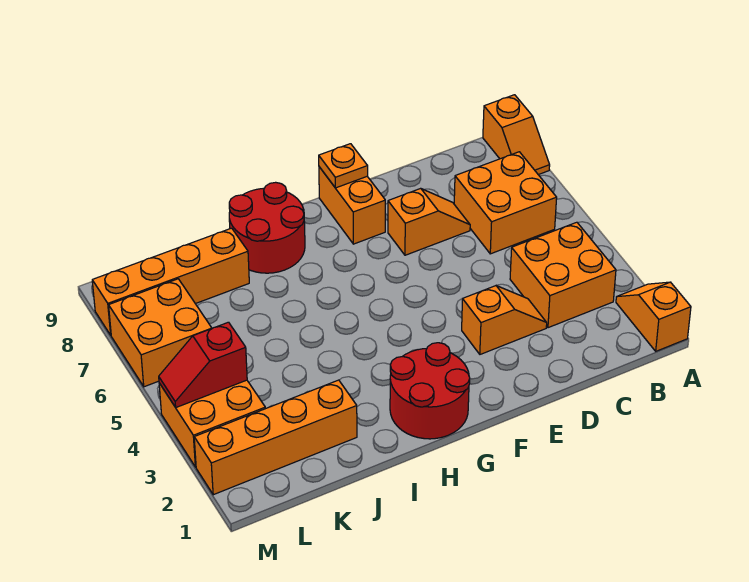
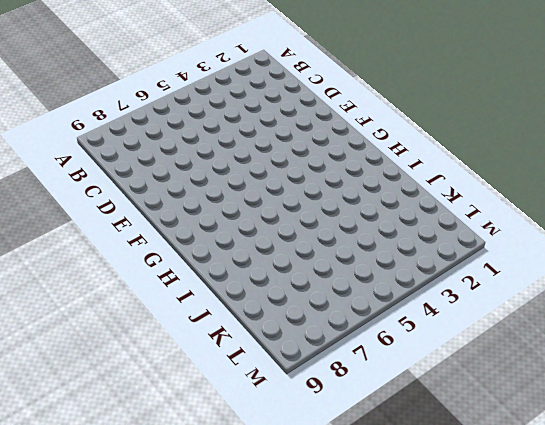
none -> orange 1x2 slope [616,282,691,351]
none -> orange 1x2 slope [483,95,550,175]
none -> orange 2x2 brick [510,222,616,328]

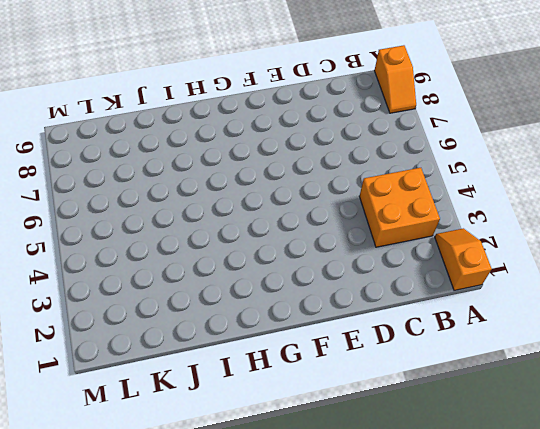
none -> orange 2x2 brick [454,152,557,254]
none -> orange 1x2 slope [462,286,547,354]
none -> orange 1x2 slope [388,188,470,255]

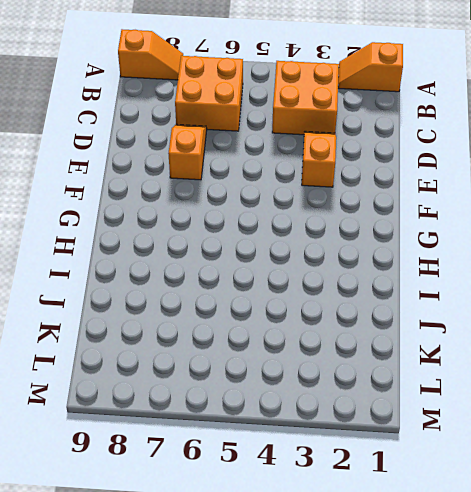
none -> orange 1x2 brick [319,167,385,244]
none -> red 2x2 round brick [390,343,470,439]
none -> red 2x2 round brick [229,182,305,273]

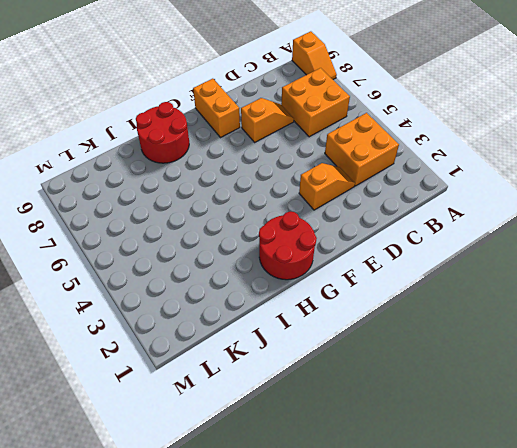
none -> orange 1x2 slope [616,282,691,351]
none -> orange 1x4 brick [194,380,357,495]
none -> orange 1x4 brick [92,228,249,335]

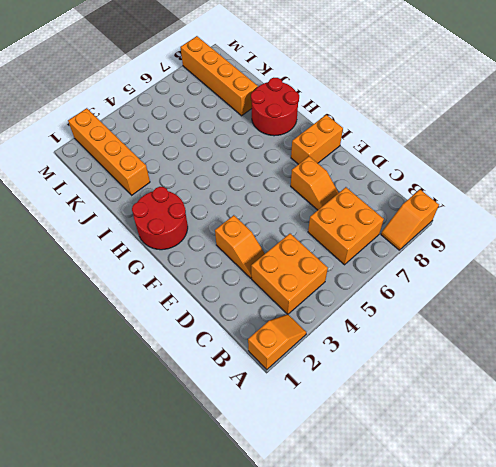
none -> orange 2x2 brick [159,380,265,467]
none -> orange 2x2 brick [109,279,212,387]
none -> orange 1x1 plate [319,144,368,188]

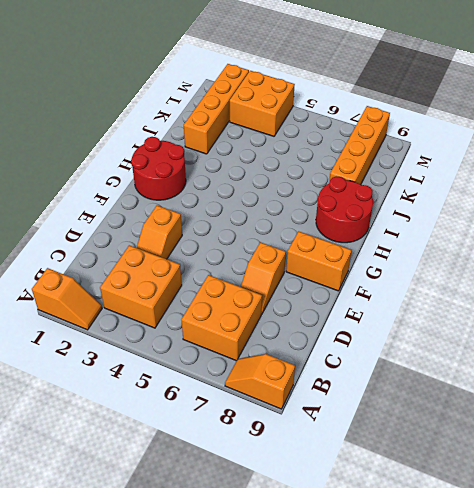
none -> orange 2x2 brick [109,279,212,387]
none -> orange 1x1 plate [319,144,368,188]
none -> red 1x2 slope [159,322,247,407]

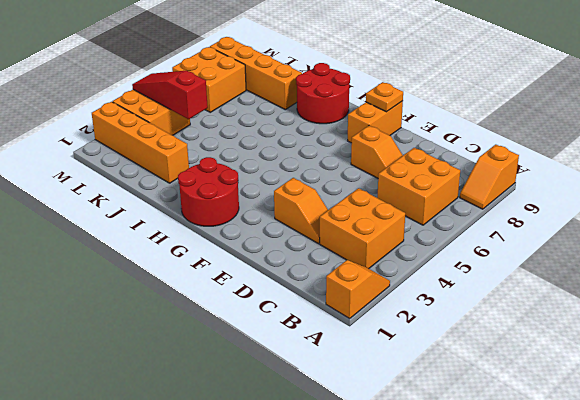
red 1x3 slope [132,71,208,119] -> red 1x2 slope [159,322,247,407]

